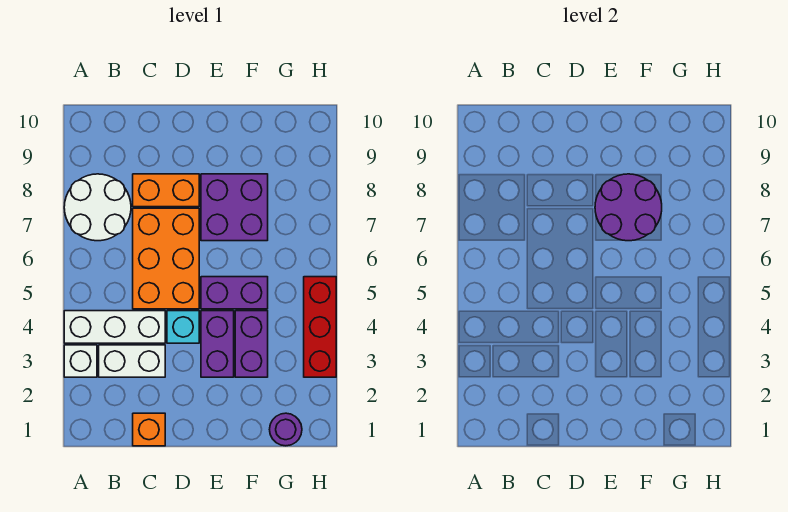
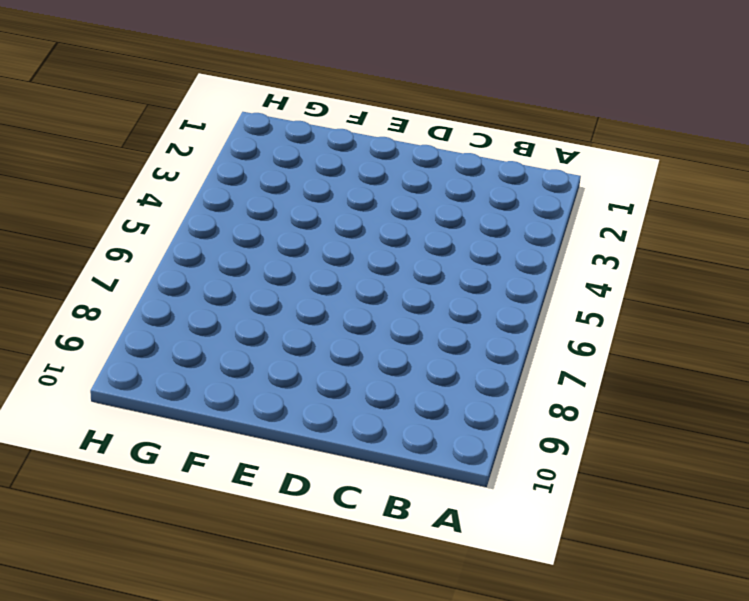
none -> white 1x1 brick [64,345,97,377]
none -> white 1x3 brick [64,311,165,343]
none -> white 2x2 round brick [64,174,131,241]

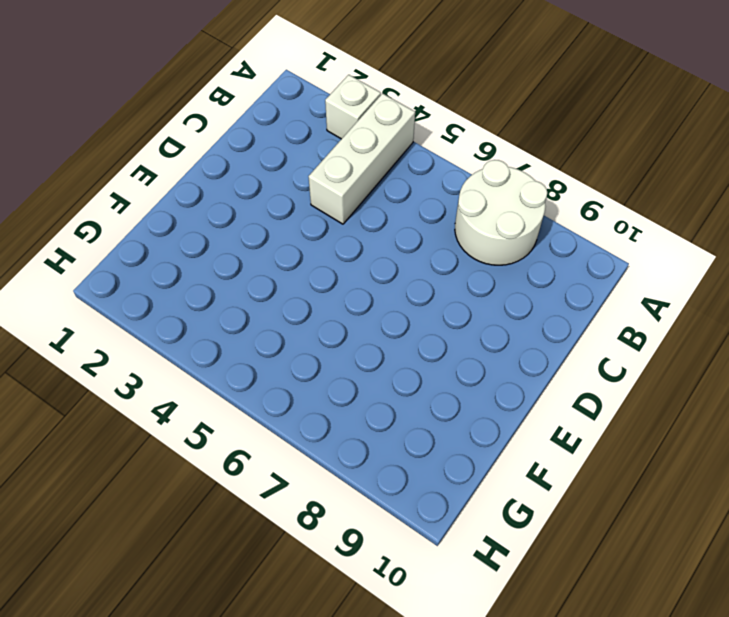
none -> white 1x2 brick [99,345,165,377]
none -> orange 1x1 brick [133,413,165,446]
none -> orange 2x3 brick [133,208,199,309]

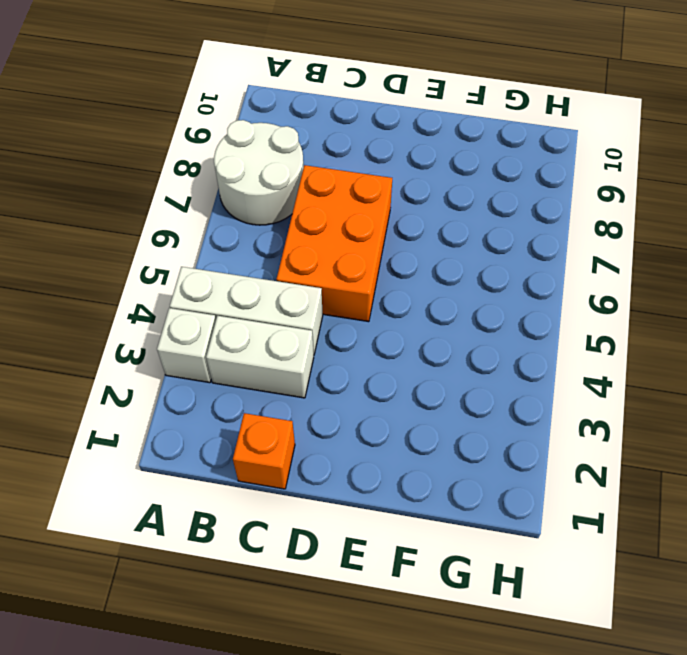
none -> orange 1x2 brick [133,174,199,207]
none -> cyan 1x1 brick [167,311,199,343]
none -> purple 1x2 brick [201,311,234,377]

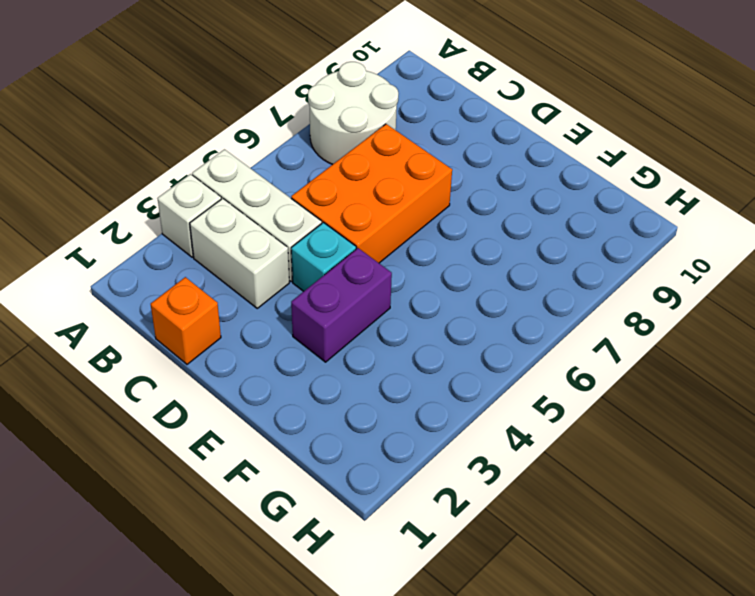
none -> orange 1x2 brick [133,174,199,207]
none -> purple 1x2 brick [201,277,268,309]
none -> purple 2x2 brick [201,174,268,241]

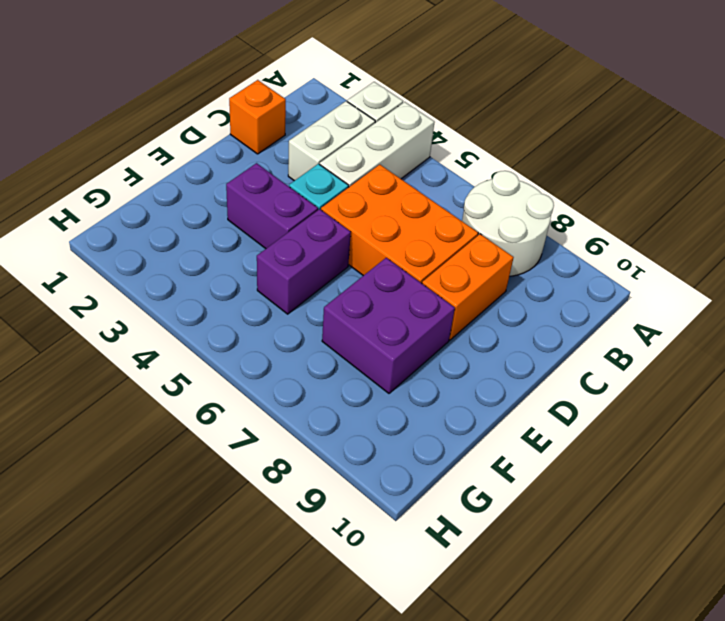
none -> purple 1x2 brick [235,311,268,377]
none -> purple 1x1 round brick [270,413,302,446]
none -> red 1x3 brick [304,277,336,377]

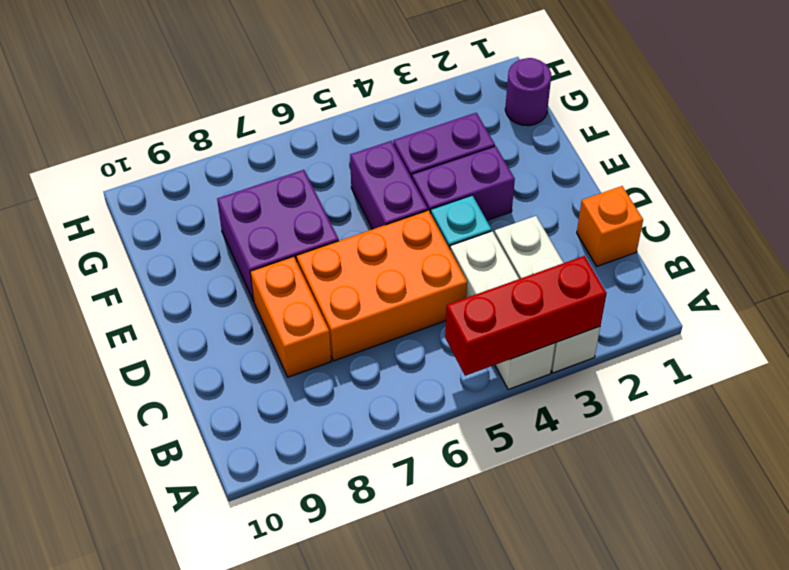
red 1x3 brick [445,256,607,376] -> red 1x3 brick moved to [304,277,336,377]
none -> white 2x2 round brick [64,174,131,241]
none -> purple 2x2 round brick [595,174,662,241]

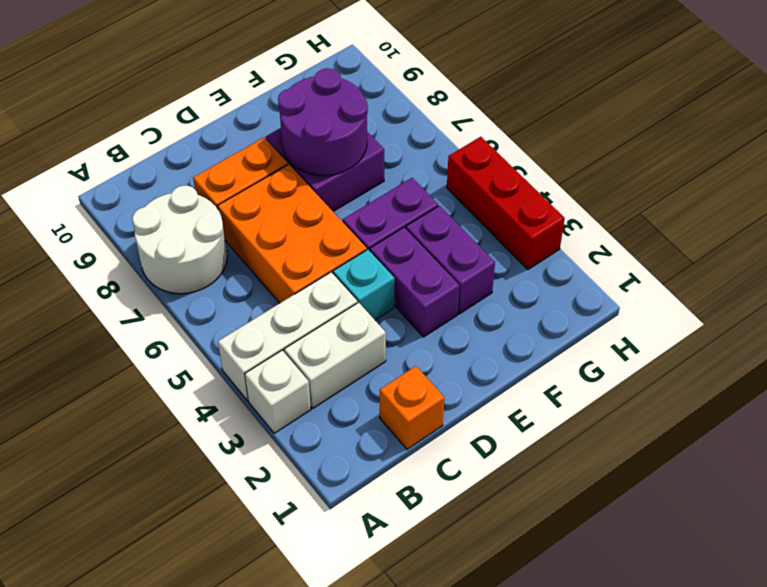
none -> purple 1x1 round brick [270,413,302,446]

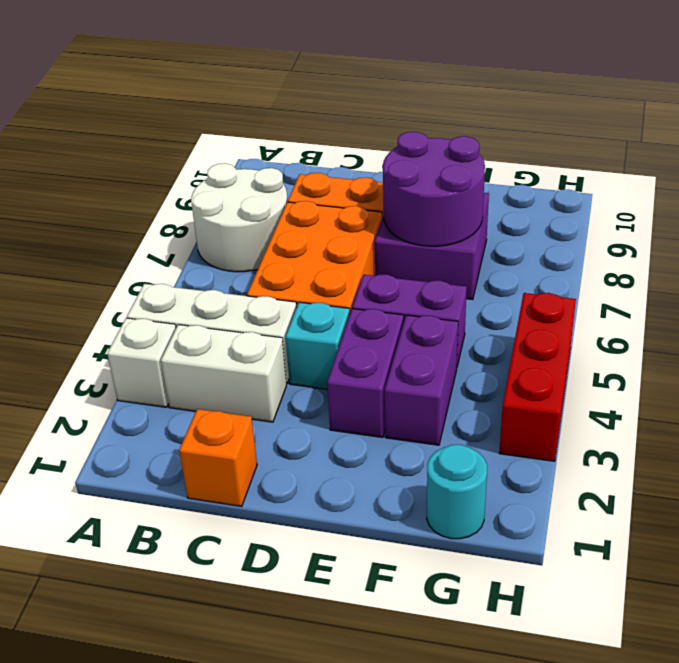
cyan 1x1 round brick [427,445,487,539] -> purple 1x1 round brick [270,413,302,446]

